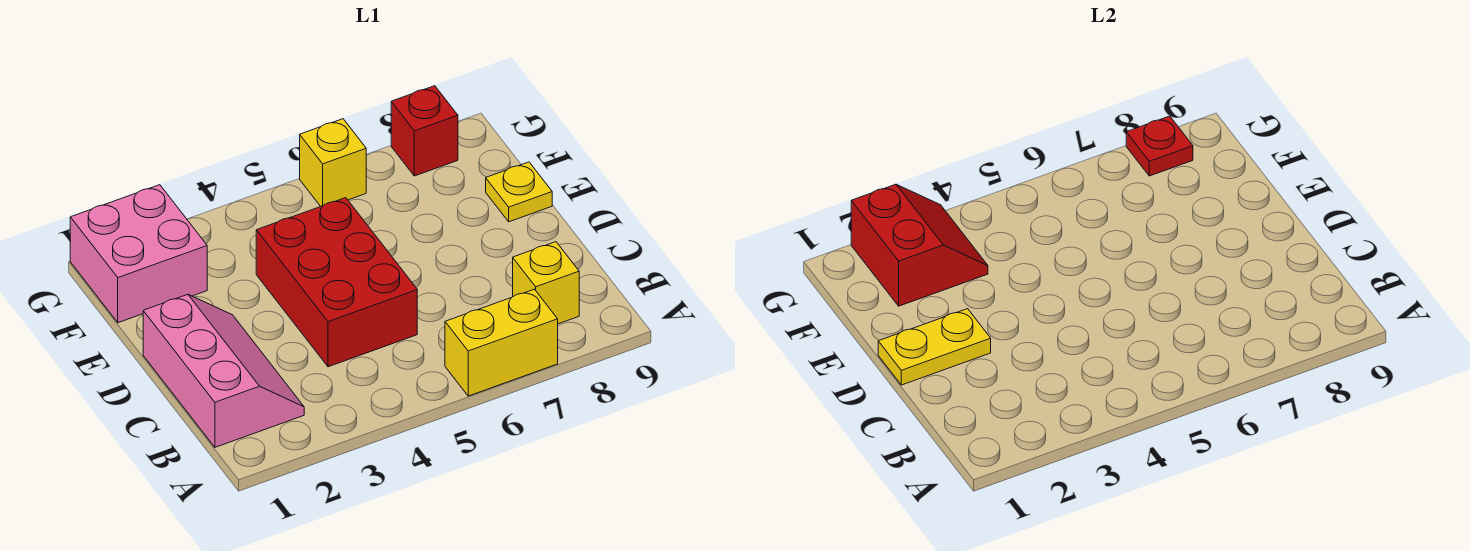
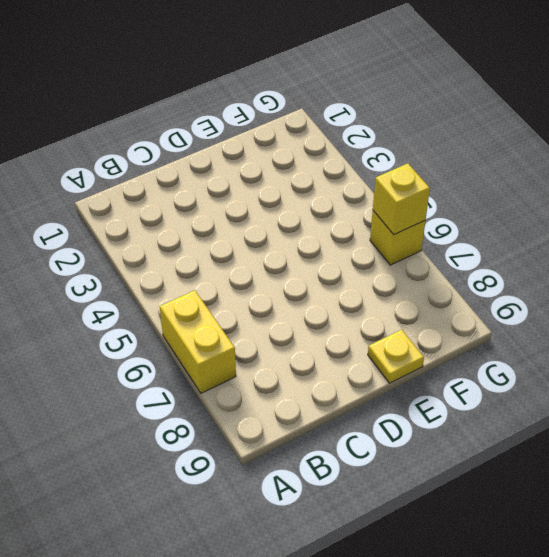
yellow 1x1 brick [373,163,430,235] -> yellow 1x1 brick moved to [513,242,579,324]
none -> pink 2x3 slope [143,294,304,447]
none -> red 2x3 brick [256,198,417,367]

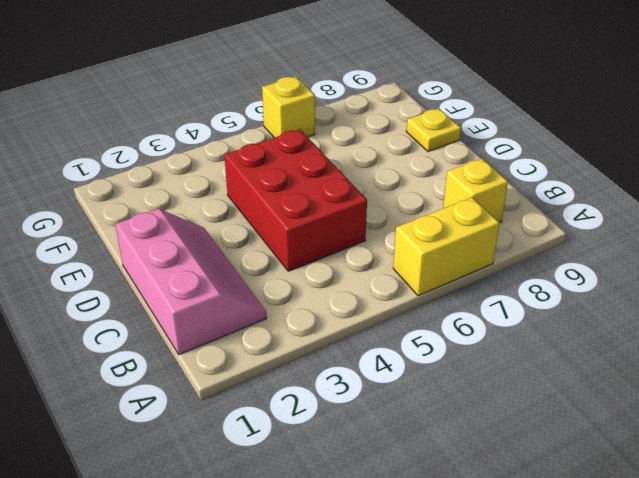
none -> pink 2x2 brick [70,185,207,323]
none -> red 1x1 brick [391,86,458,176]

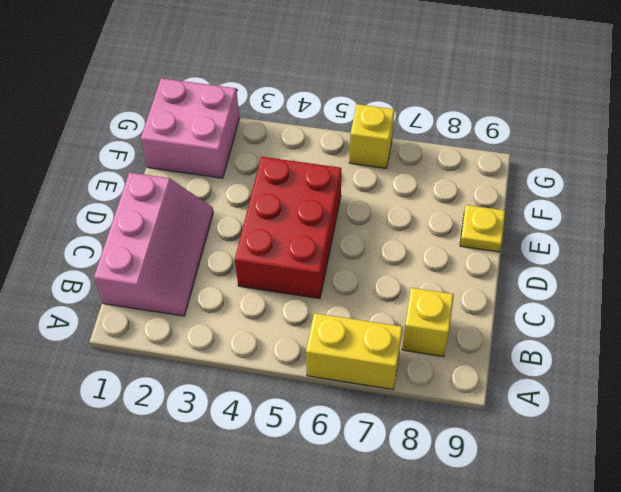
none -> red 1x1 brick [391,86,458,176]
none -> yellow 1x2 plate [878,309,991,385]

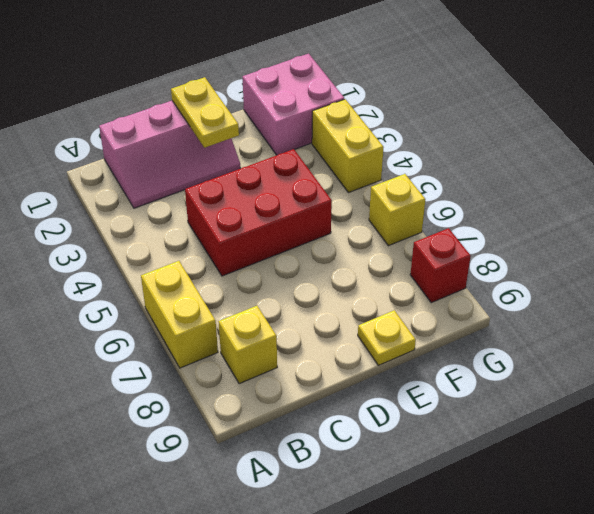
yellow 1x2 brick [312,99,384,193] -> none
none -> red 2x2 slope [851,184,988,306]
none -> red 1x1 plate [1126,116,1193,176]

